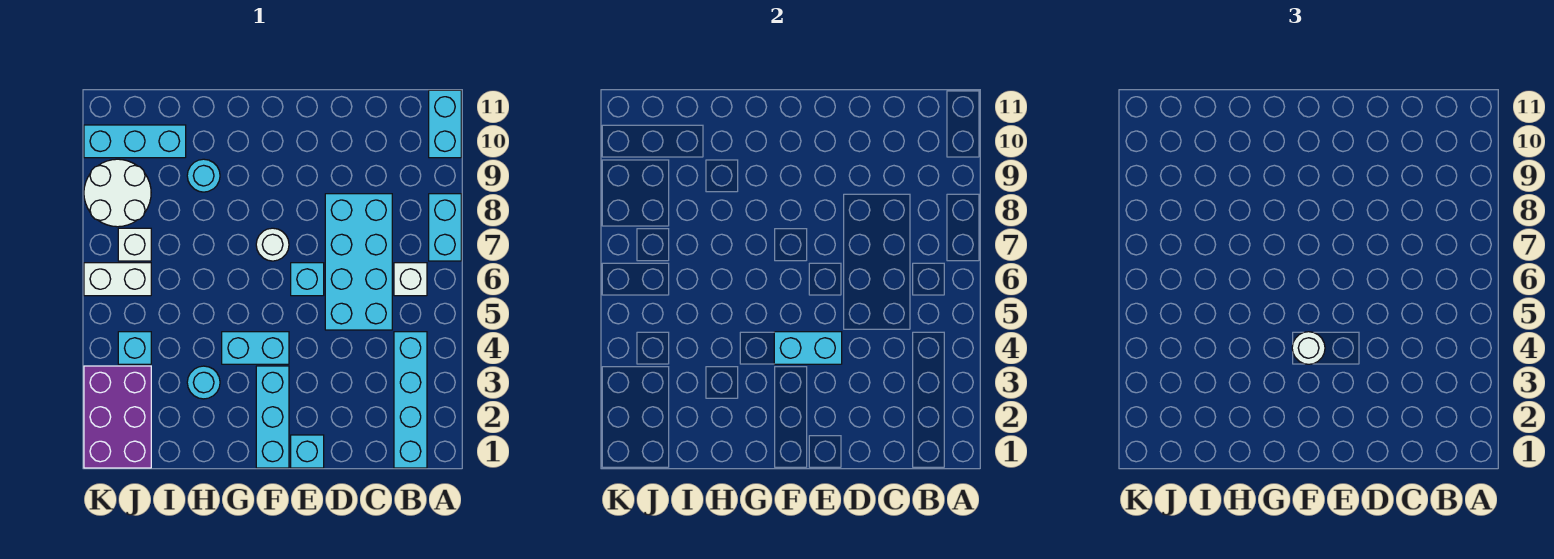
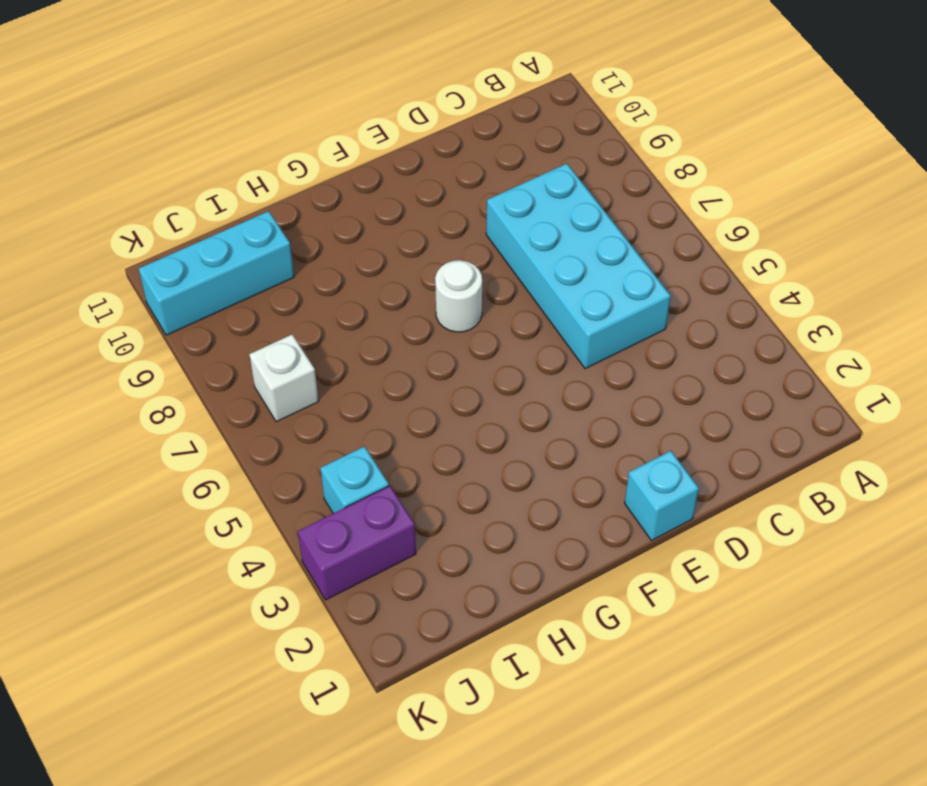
purple 1x2 brick [298,486,416,600] -> purple 2x3 brick [84,366,151,468]
none -> cyan 1x2 brick [429,194,461,261]
none -> cyan 1x2 brick [429,90,461,158]
none -> cyan 1x4 brick [394,332,427,468]

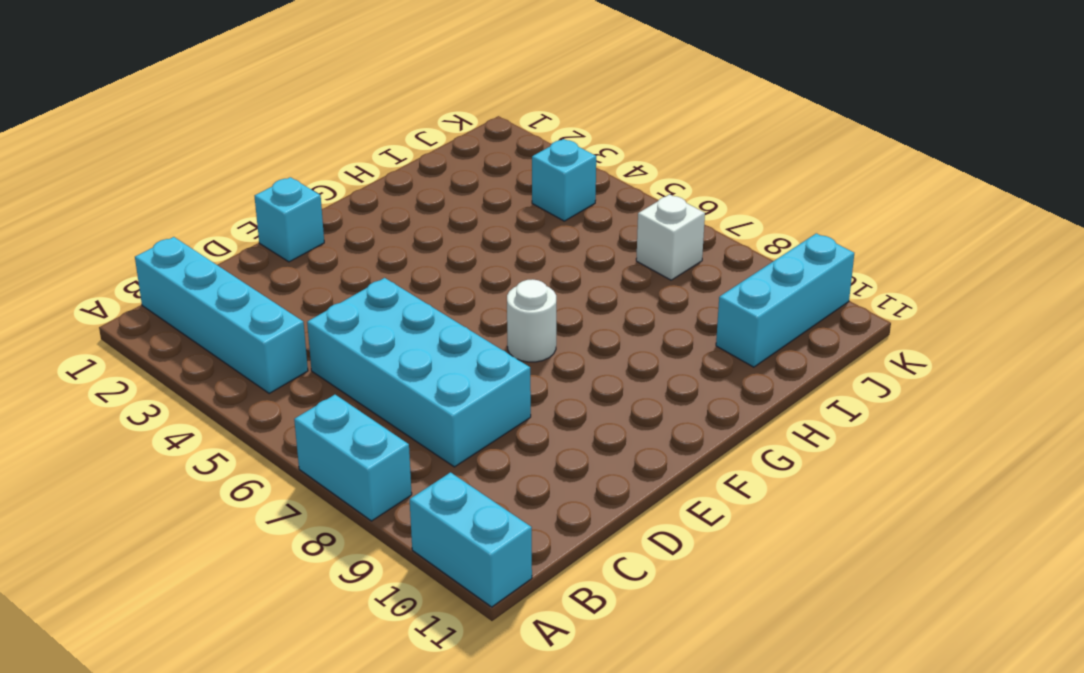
none -> white 1x1 brick [394,263,427,296]
none -> cyan 1x1 brick [291,263,324,296]
none -> cyan 1x3 brick [256,366,289,468]

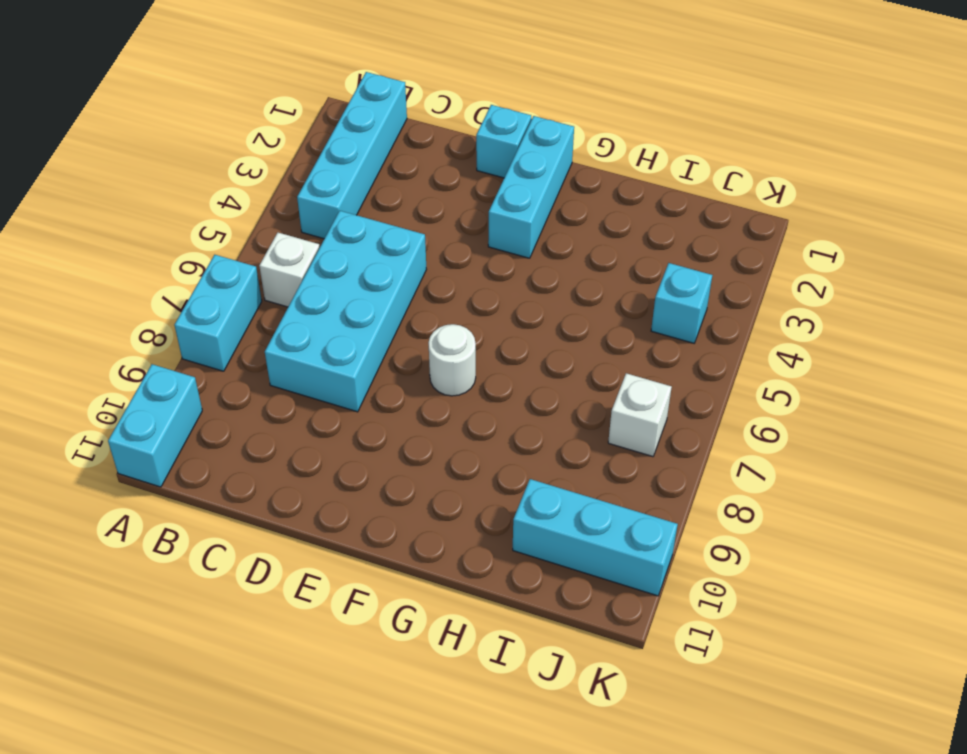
none -> cyan 1x1 brick [291,263,324,296]
none -> cyan 1x2 brick [222,332,289,364]
none -> cyan 1x1 round brick [187,366,220,399]

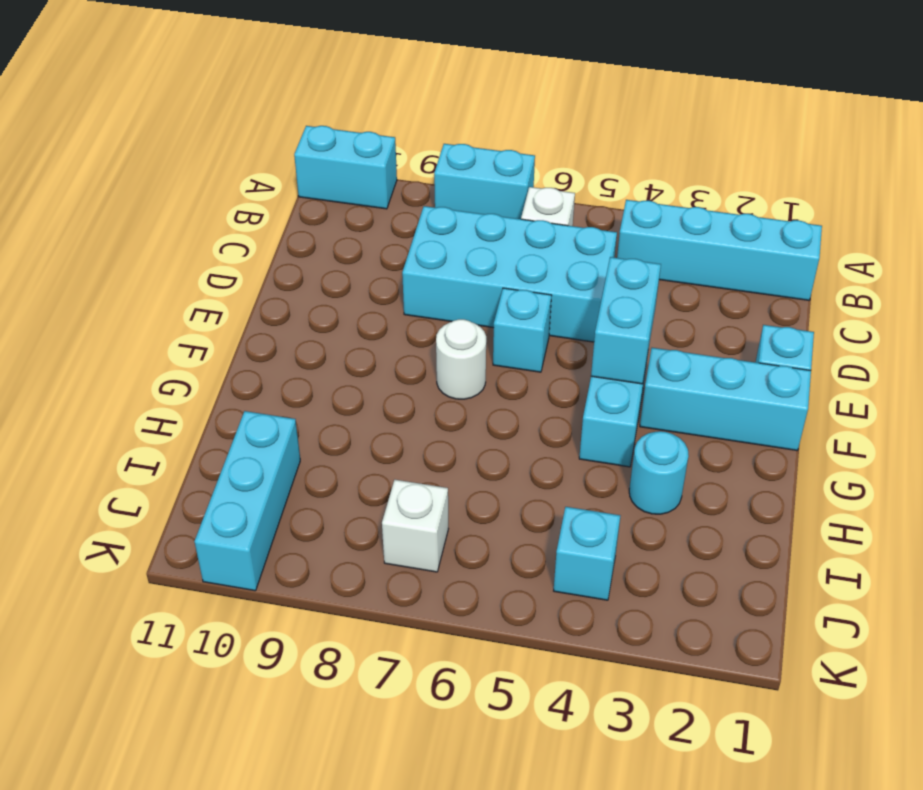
none -> cyan 1x1 round brick [187,159,220,192]
none -> purple 2x3 brick [84,366,151,468]
none -> white 1x2 brick [84,263,151,296]

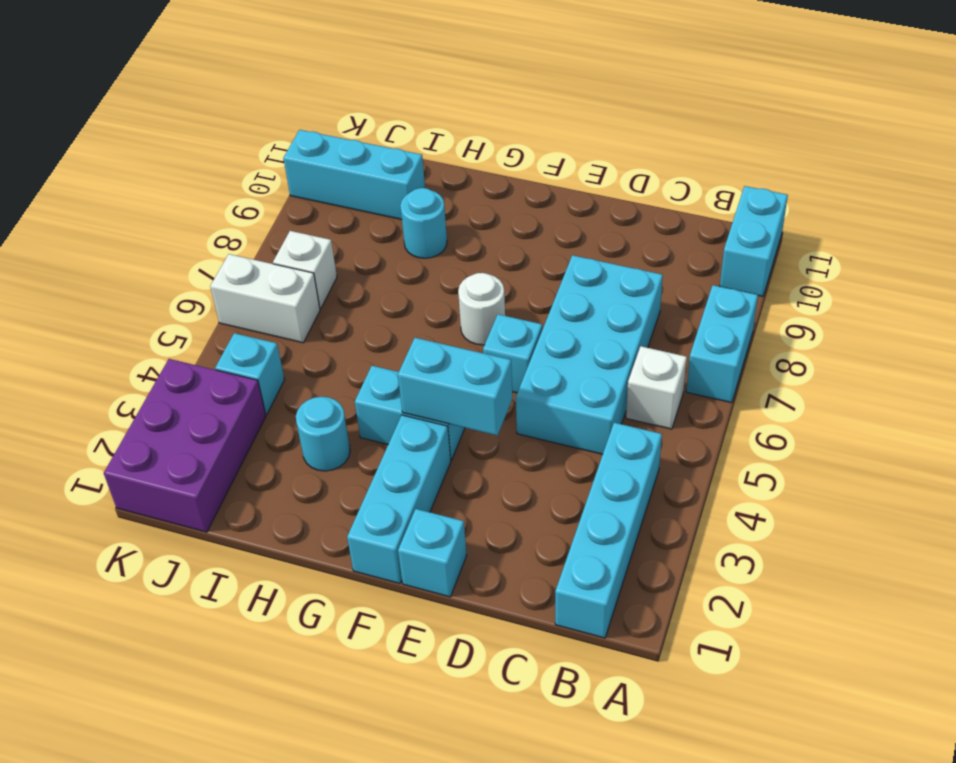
none -> white 2x2 round brick [84,159,151,227]
none -> white 1x1 round brick [1292,332,1325,364]

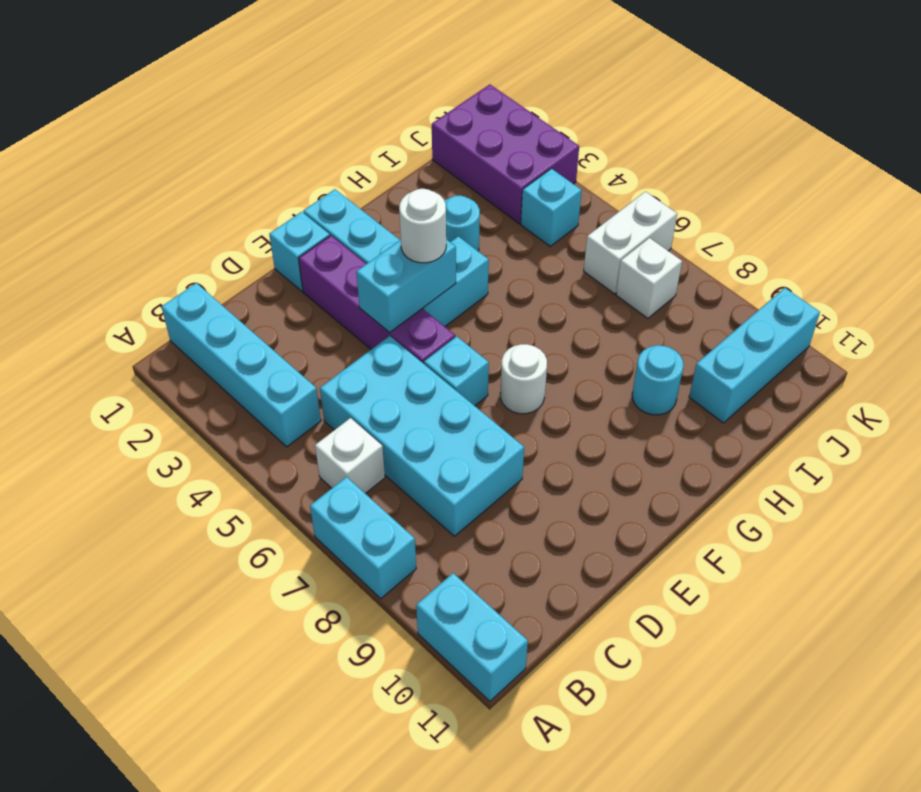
purple 1x4 brick [299,236,455,364] -> none
none -> white 2x2 round brick [84,159,151,227]

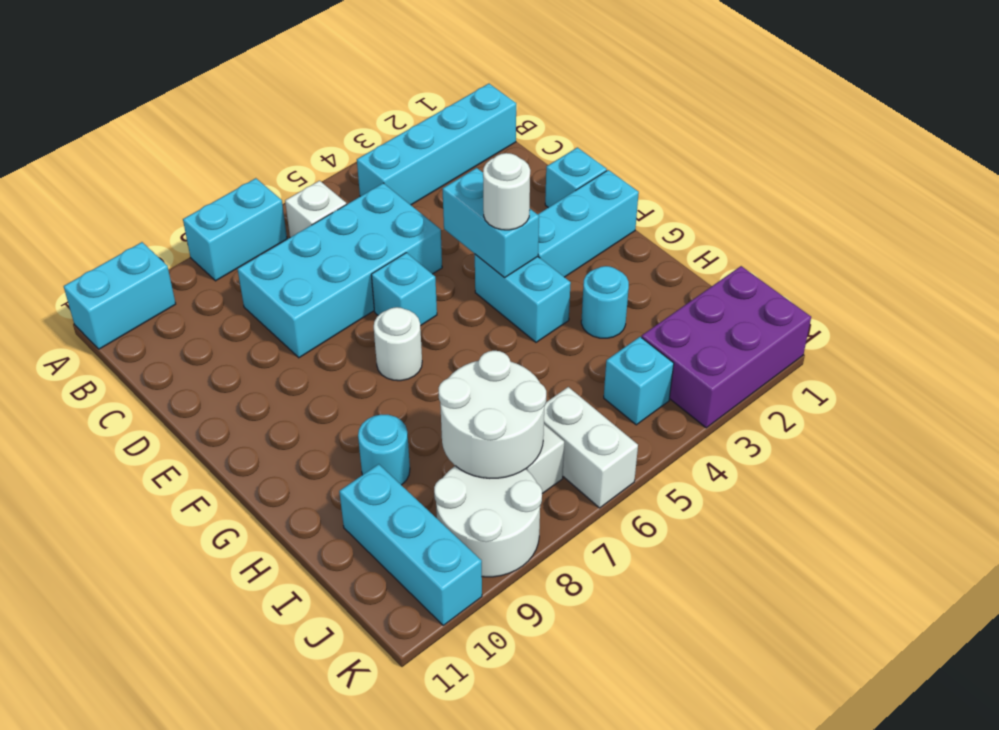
white 2x2 round brick [439,351,546,478] -> none

